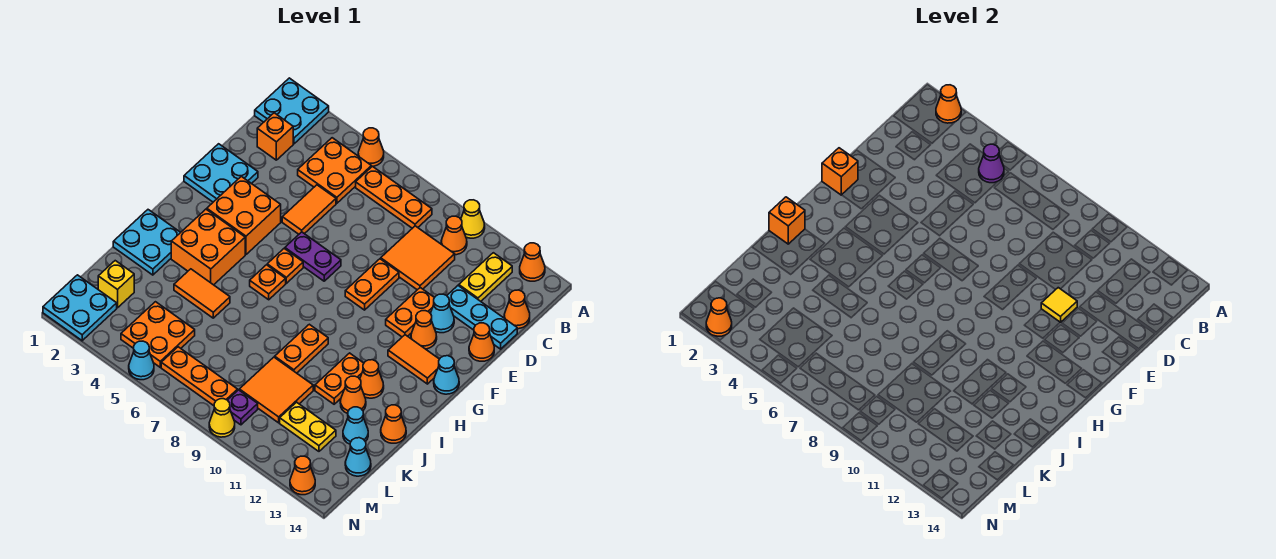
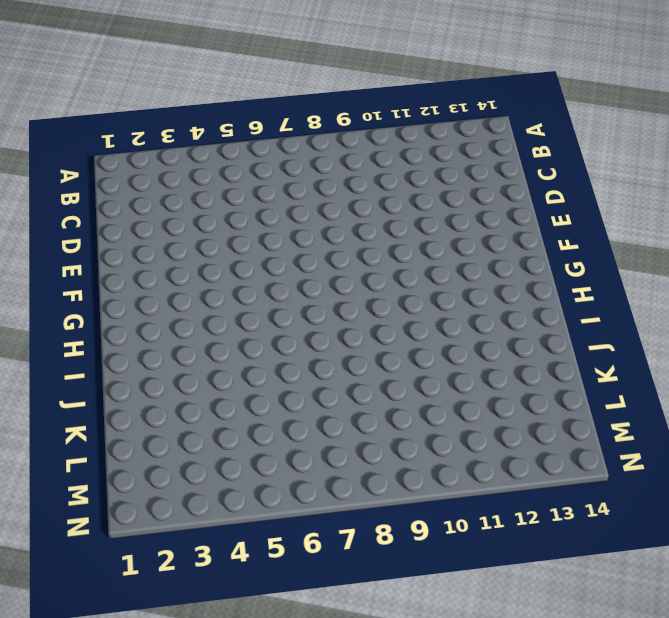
none -> cyan 2x2 plate [255,78,329,144]
none -> orange 1x1 cone [358,128,384,166]
none -> yellow 1x1 cone [461,200,485,238]
none -> orange 1x1 cone [520,243,545,281]

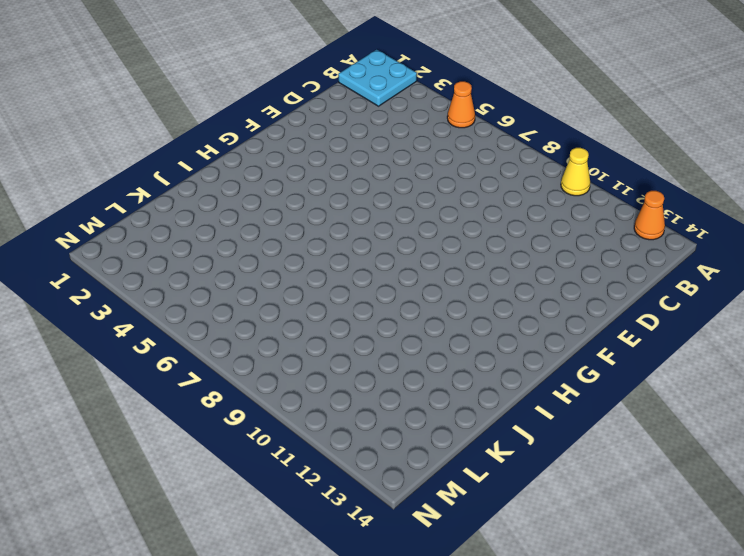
none -> orange 2x2 plate [298,138,371,203]
none -> orange 1x3 plate [356,166,432,228]
none -> orange 1x1 cone [441,216,467,255]
none -> yellow 1x2 plate [459,253,512,301]

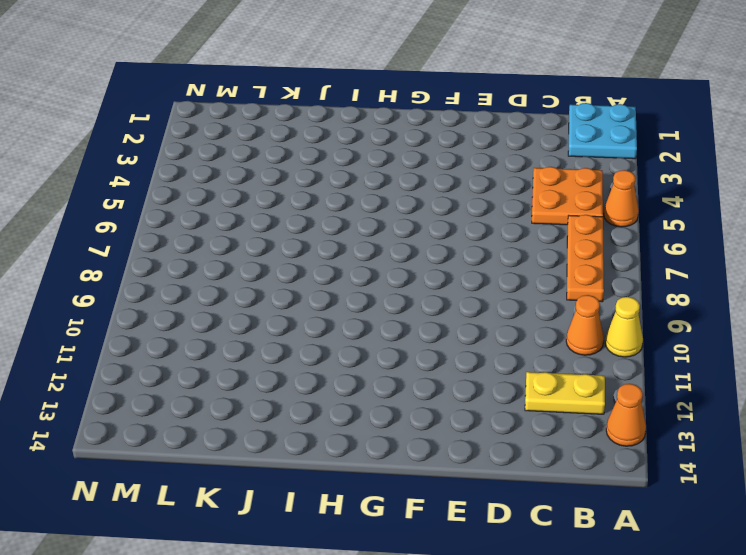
none -> orange 1x1 brick [257,113,293,160]
none -> orange 2x2 tile [381,226,455,290]
none -> orange 1x1 cone [504,290,530,329]
none -> orange 1x2 tile [282,185,336,234]

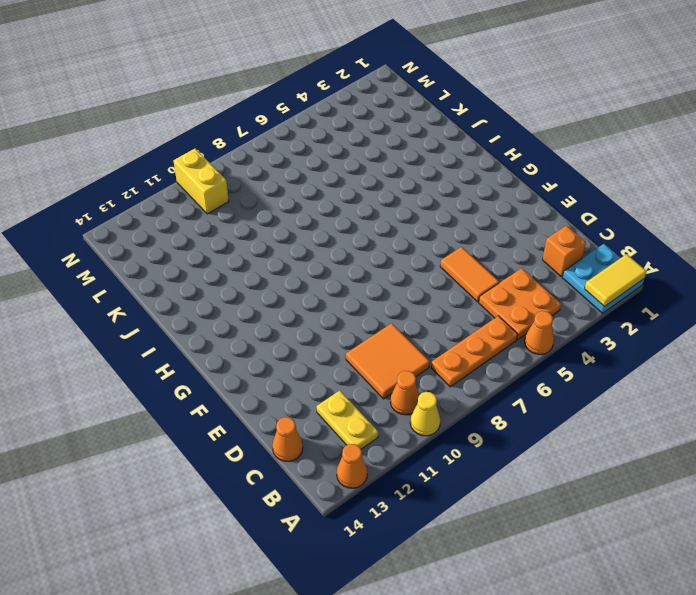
yellow 1x2 tile [585,254,647,307] -> orange 1x1 cone [936,85,961,123]
yellow 1x2 brick [173,149,229,214] -> none
none -> cyan 1x3 plate [447,286,517,349]
none -> cyan 2x2 plate [184,144,258,202]
none -> orange 1x2 plate [345,259,399,310]
none -> orange 1x2 plate [386,288,434,337]

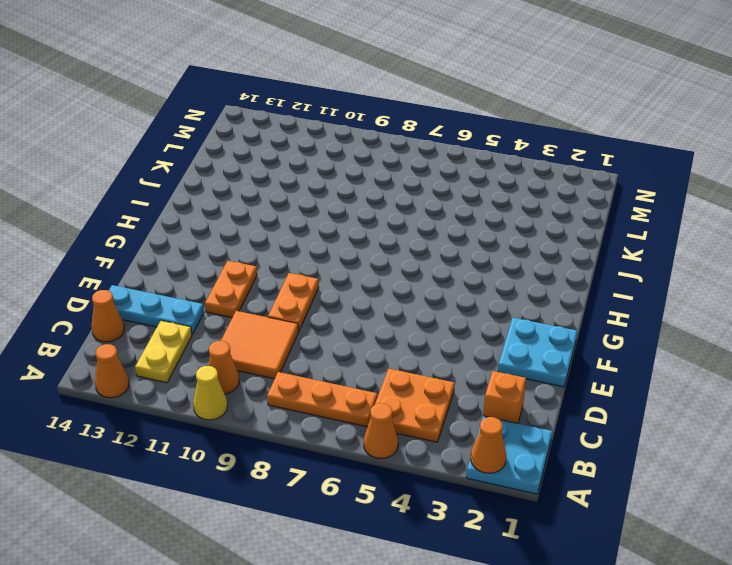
none -> orange 1x2 tile [282,185,336,234]
none -> cyan 1x1 cone [430,294,454,333]
none -> orange 1x1 cone [469,323,494,361]
none -> orange 2x2 brick [207,176,281,254]

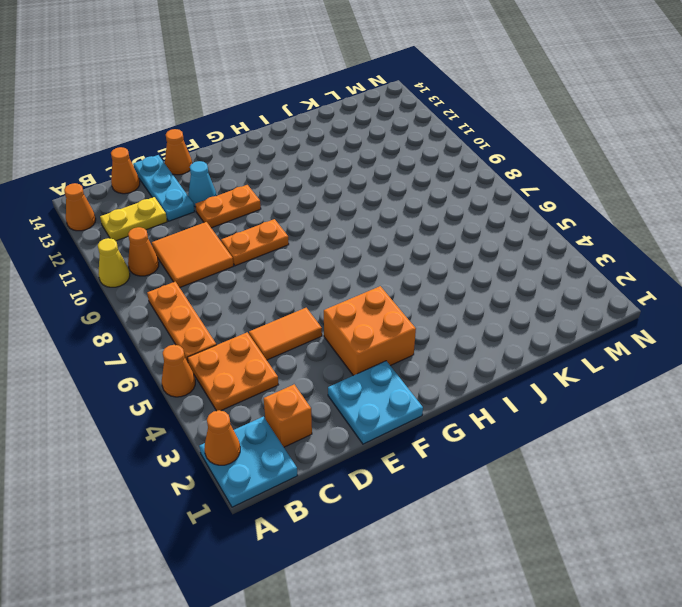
none -> purple 1x2 plate [285,232,341,281]
none -> orange 1x1 cone [411,311,437,349]
none -> orange 1x1 plate [267,249,303,283]
none -> orange 1x2 tile [388,335,439,384]

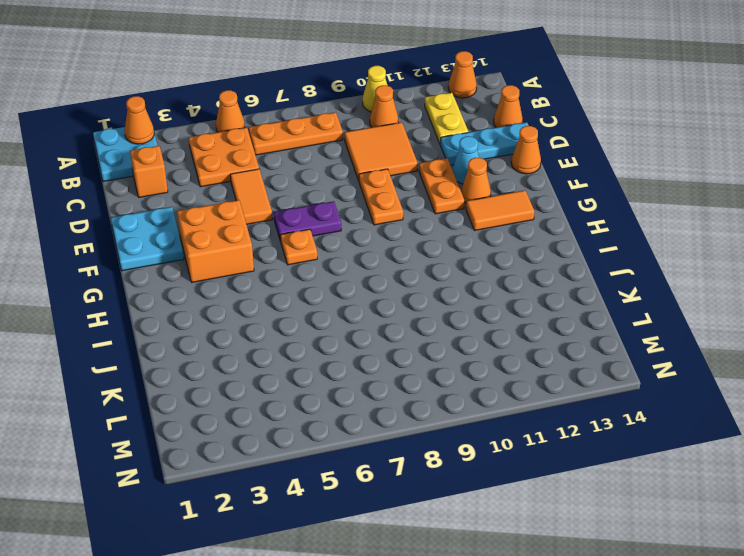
none -> cyan 1x1 cone [434,356,459,394]
none -> orange 2x2 brick [171,209,245,285]
none -> orange 1x1 plate [250,265,286,300]
none -> cyan 2x2 plate [113,210,181,275]

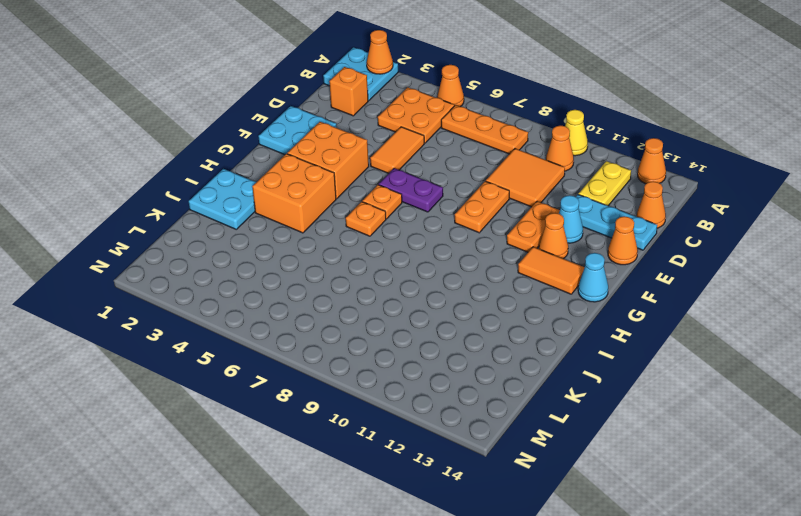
none -> orange 1x2 plate [275,324,328,373]
none -> orange 1x2 plate [315,353,364,404]
none -> orange 1x1 cone [360,360,384,398]
none -> orange 1x2 tile [174,269,230,318]

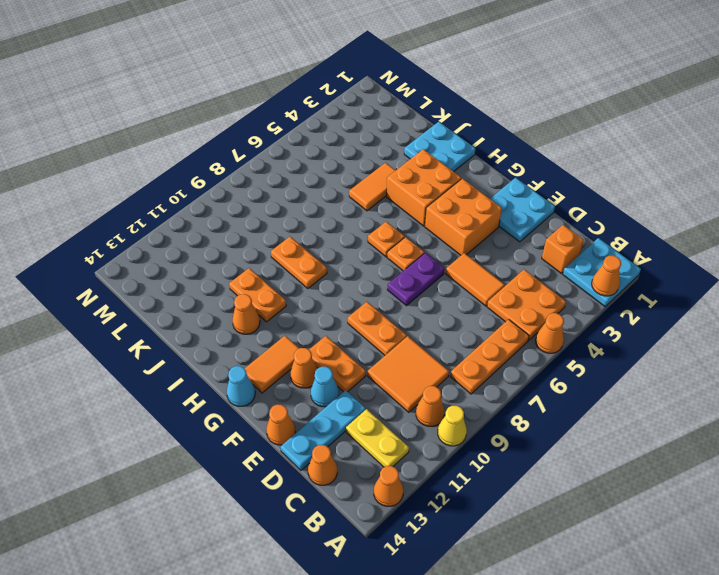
none -> orange 1x1 cone [340,376,366,414]
none -> orange 1x1 cone [381,405,406,443]
none -> orange 2x2 tile [239,357,313,423]
none -> cyan 1x1 cone [343,407,368,444]

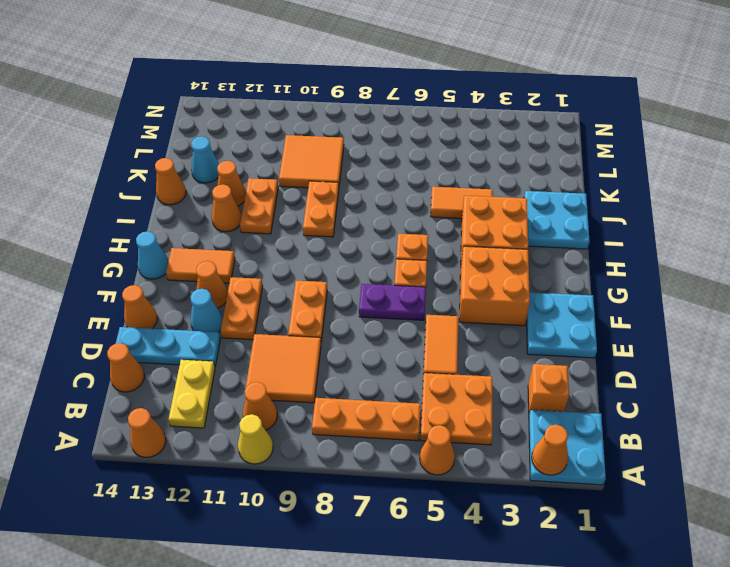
none -> yellow 1x1 brick [98,261,134,308]
none -> orange 2x2 plate [121,302,195,367]
none -> yellow 1x2 plate [280,402,336,451]
none -> cyan 1x1 cone [345,438,371,476]

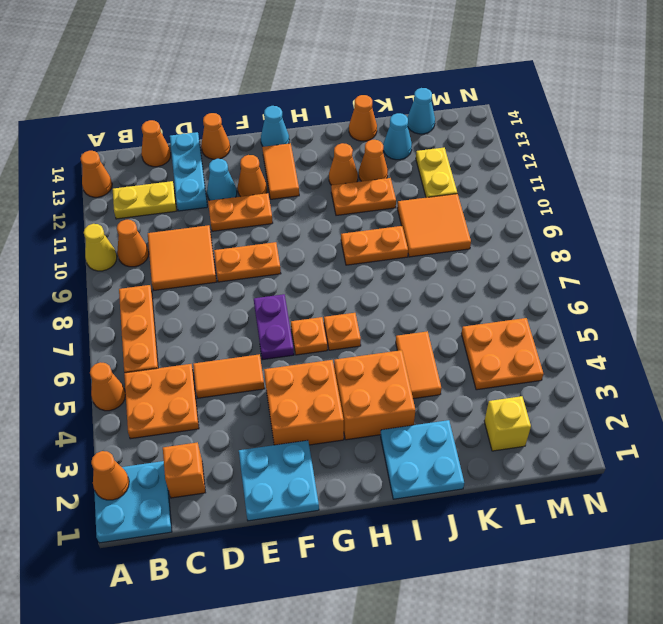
none -> cyan 2x2 plate [43,275,117,341]
none -> orange 1x3 plate [161,347,238,406]
none -> purple 1x1 plate [228,390,258,425]
none -> cyan 1x1 cone [129,341,154,380]

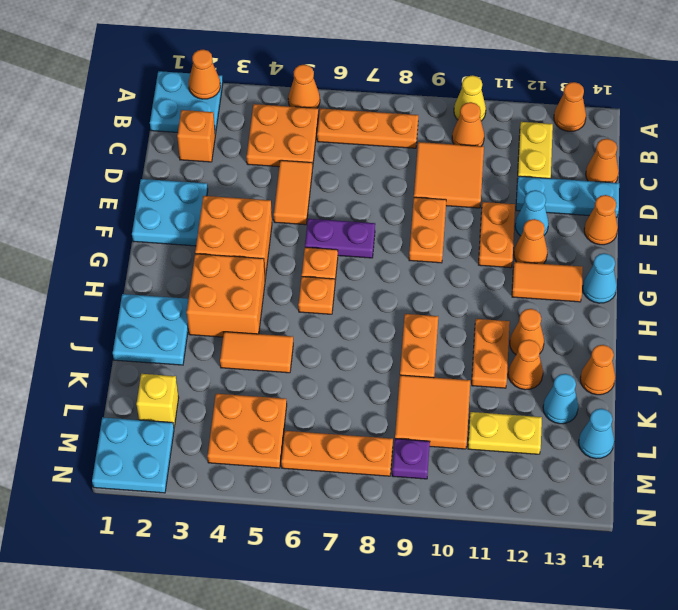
none -> cyan 1x1 cone [129,341,154,380]
none -> yellow 1x1 cone [209,399,235,437]
none -> orange 1x1 cone [290,456,315,495]
none -> purple 1x1 cone [979,144,1004,183]

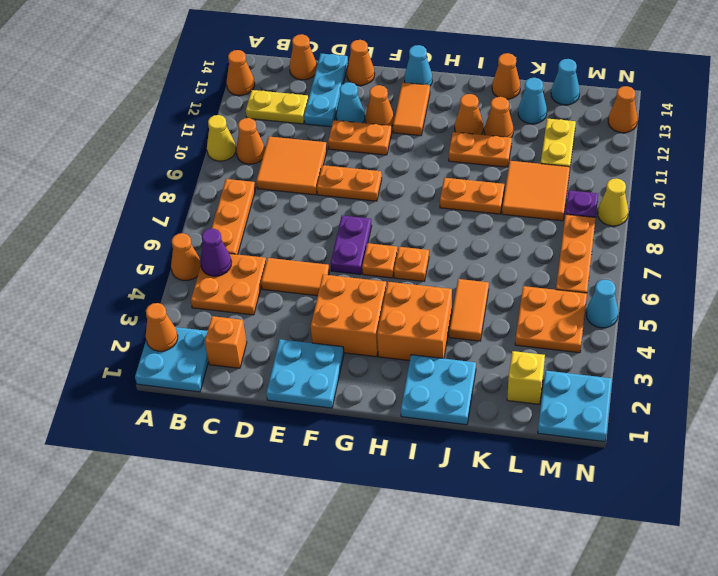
none -> yellow 1x1 tile [1041,288,1077,322]
none -> orange 1x1 brick [822,148,858,195]
none -> orange 1x1 brick [769,197,805,244]
none -> orange 1x1 cone [706,298,732,336]

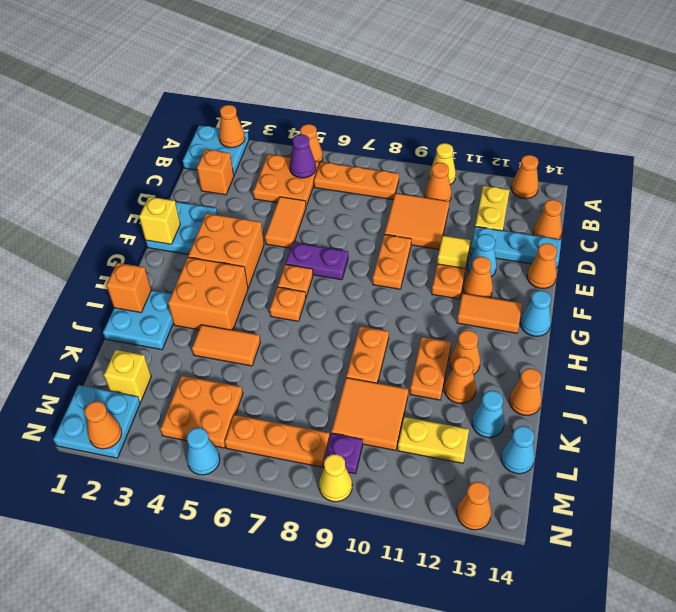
yellow 1x1 brick [139,197,180,244] -> orange 1x1 brick [822,148,858,195]

